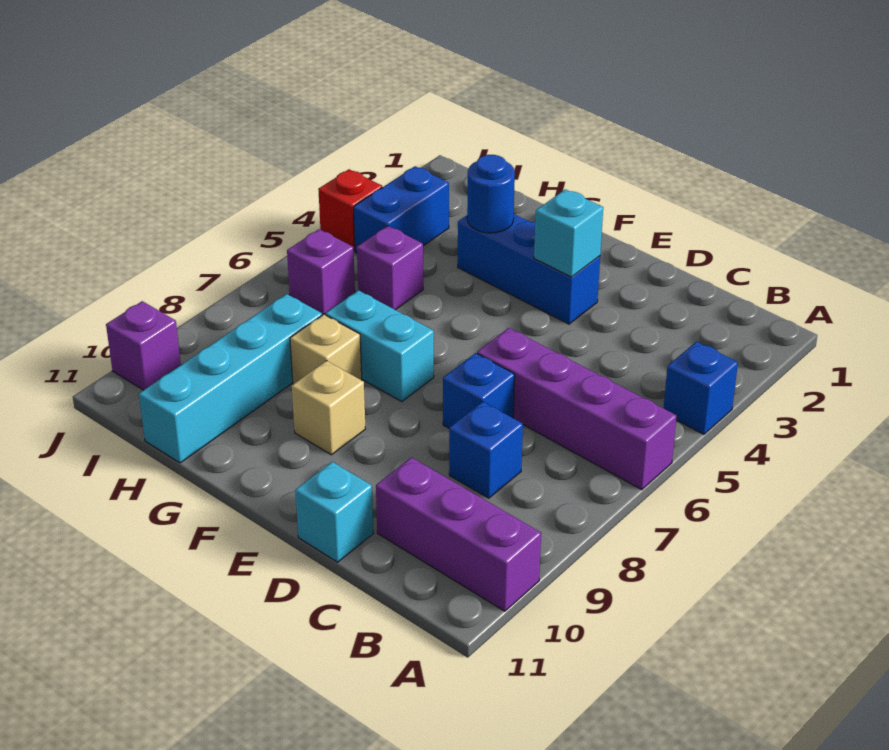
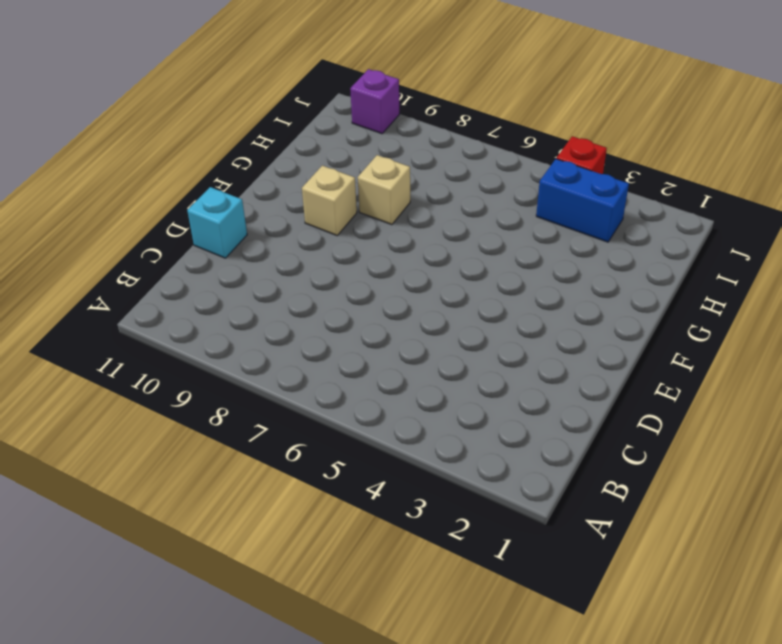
none -> blue 1x1 brick [664,342,738,434]
none -> purple 1x4 brick [477,328,677,490]
none -> purple 1x3 brick [376,457,541,611]

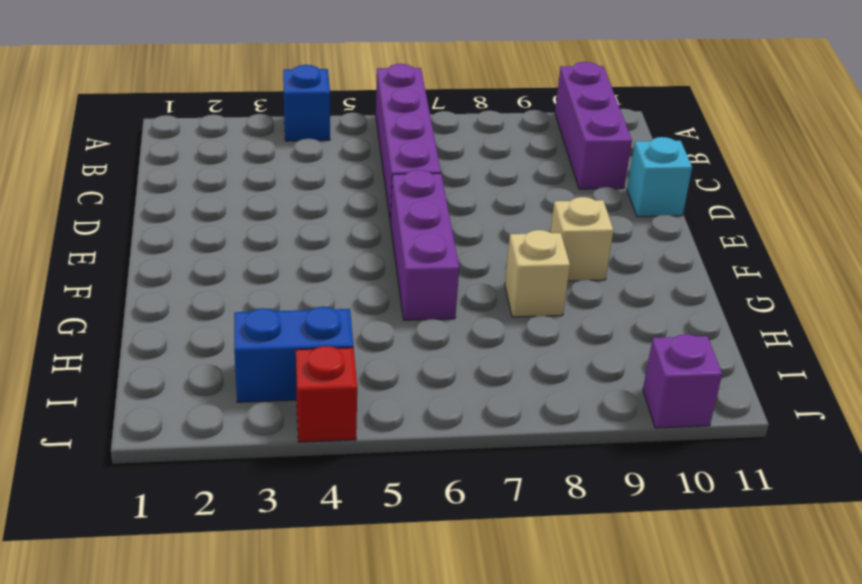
purple 1x3 brick [390,170,459,320] -> none
none -> blue 1x1 brick [449,402,523,498]
none -> blue 1x1 brick [443,353,515,428]
none -> blue 1x3 brick [458,214,600,324]

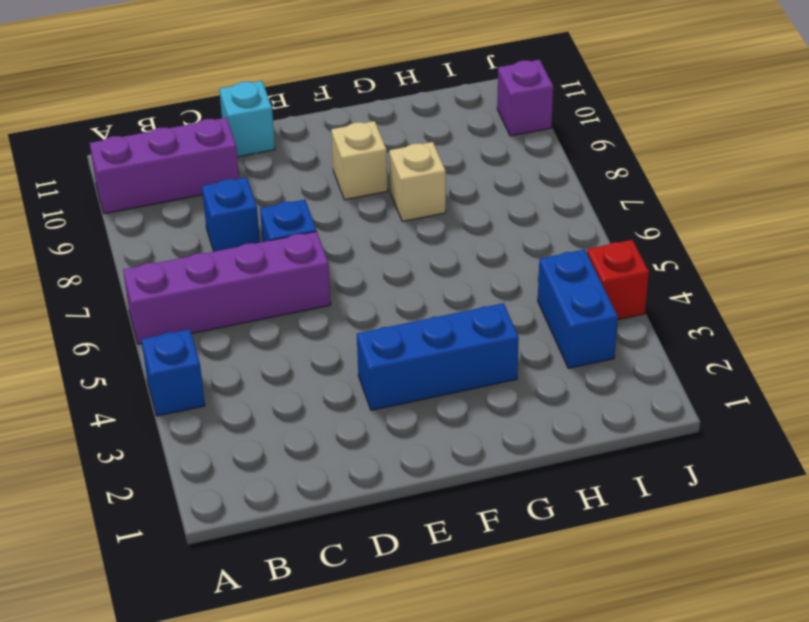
none -> cyan 1x2 brick [326,290,434,401]
none -> purple 1x1 brick [357,226,423,310]
none -> cyan 1x4 brick [139,294,322,463]

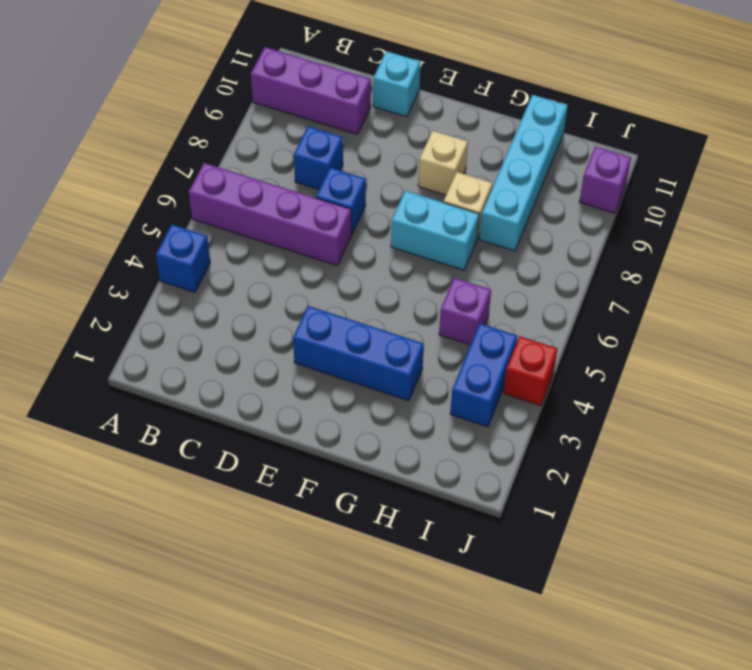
none -> purple 1x1 brick [287,229,355,315]
none -> cyan 1x1 brick [534,189,603,277]
none -> blue 1x1 round brick [467,155,515,233]

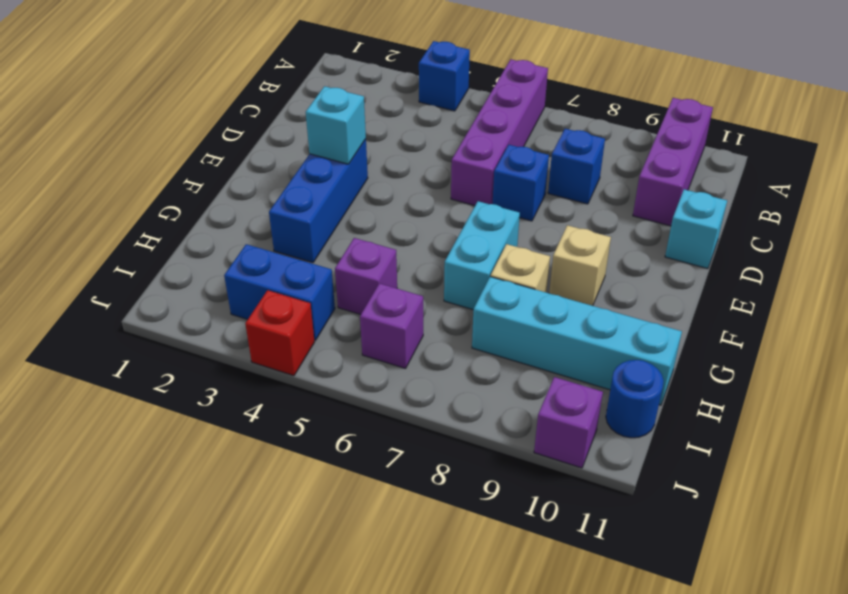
blue 1x1 round brick [606,360,664,438] -> blue 1x1 round brick moved to [467,155,515,233]

